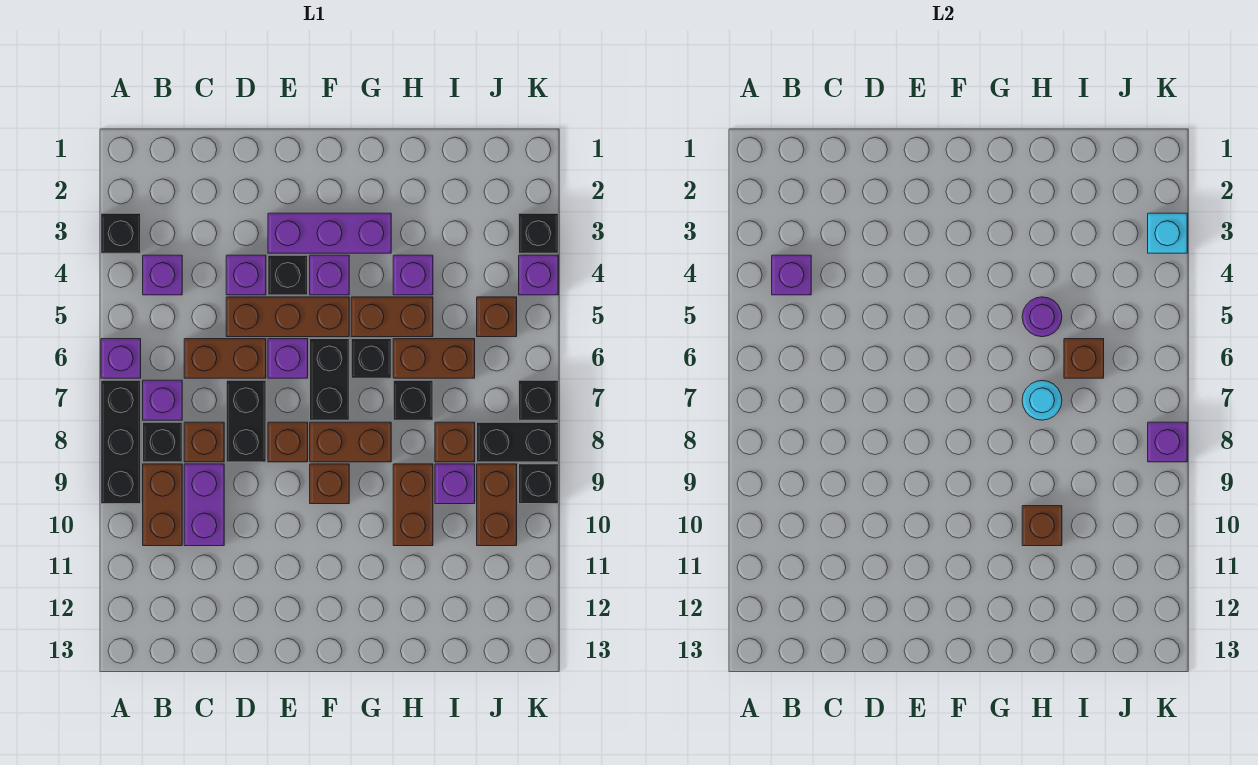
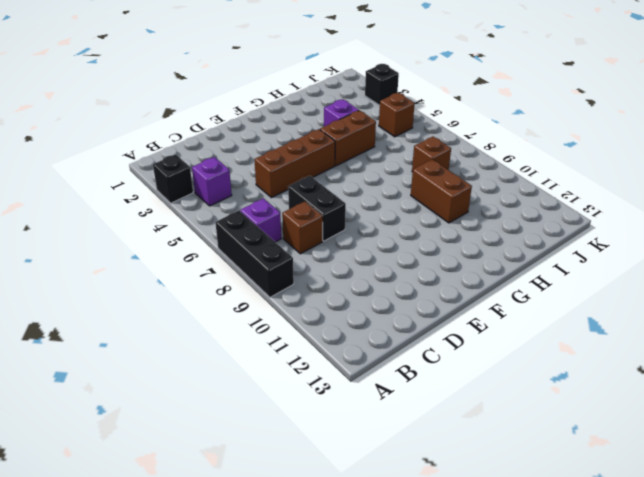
none -> purple 1x1 brick [101,339,141,378]
none -> black 1x1 brick [143,422,182,462]
none -> brown 1x2 brick [143,464,182,546]
none -> brown 1x2 brick [184,339,266,378]

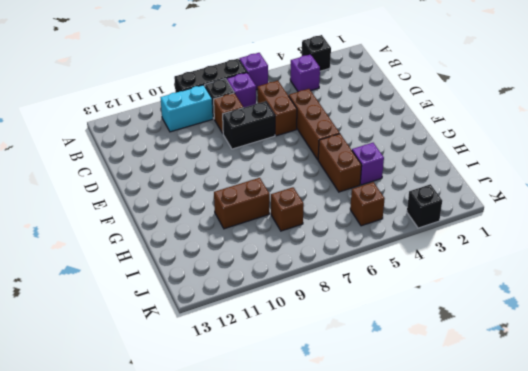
cyan 1x2 brick [161,85,213,132] -> brown 1x2 brick [143,464,182,546]
none -> purple 1x2 brick [184,464,224,546]
none -> purple 1x1 brick [226,255,266,295]
none -> purple 1x3 brick [268,213,391,253]
none -> black 1x1 brick [268,255,308,295]

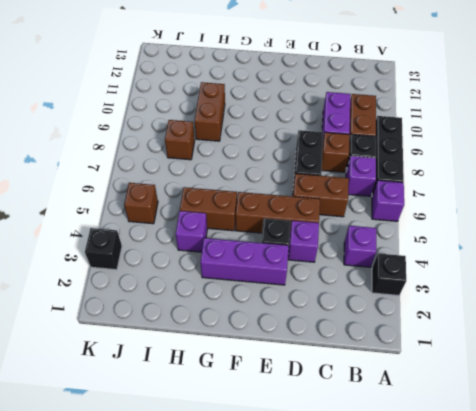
none -> purple 1x1 brick [268,339,308,378]
none -> brown 1x1 brick [268,422,308,462]
none -> purple 1x1 brick [310,255,349,295]
none -> black 1x2 brick [310,339,349,420]

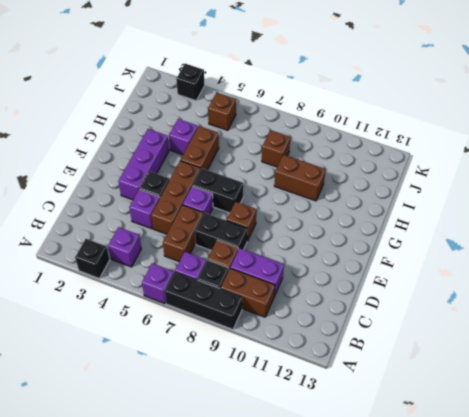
none -> purple 1x1 brick [310,255,349,295]
none -> brown 1x2 brick [310,422,391,462]
none -> brown 1x1 brick [310,464,349,504]
none -> black 1x1 brick [351,339,391,378]

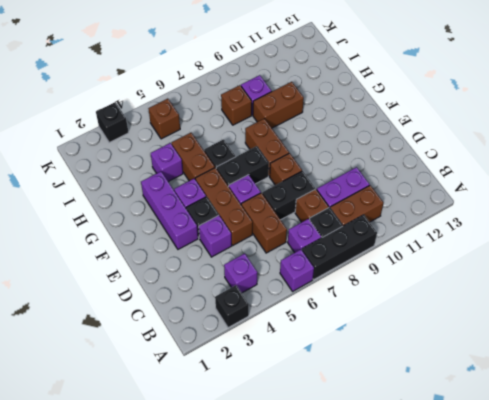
none -> brown 1x1 brick [310,464,349,504]
none -> brown 1x2 brick [393,339,475,378]
none -> black 1x1 brick [393,380,433,420]
none -> black 1x2 brick [477,422,558,462]

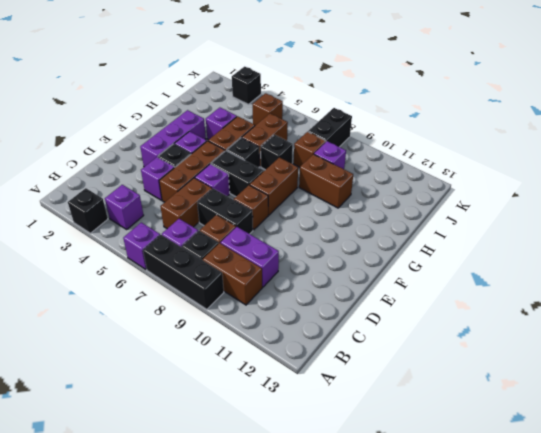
none -> brown 1x1 brick [310,464,349,504]
none -> brown 1x2 brick [477,464,517,546]
none -> purple 1x1 brick [519,255,558,295]
none -> black 1x1 brick [519,380,558,420]

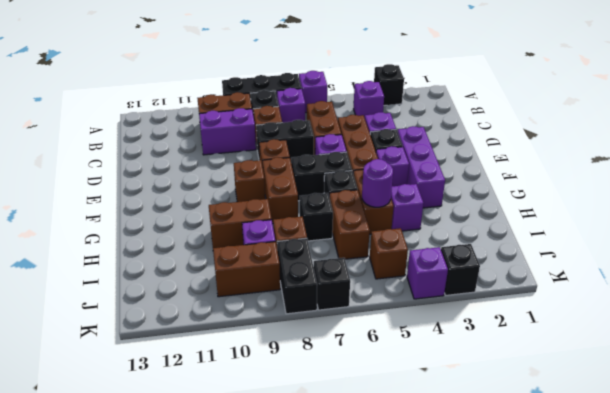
none -> black 1x1 brick [519,464,558,504]
none -> purple 1x1 brick [772,255,811,295]
none -> cyan 1x1 round brick [1022,381,1062,420]
none -> brown 1x1 brick [1022,506,1062,546]

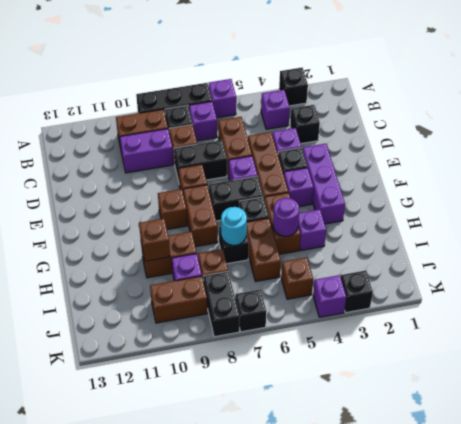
black 1x1 brick [290,105,320,144] -> black 1x1 brick moved to [519,464,558,504]
none -> purple 1x1 brick [772,255,811,295]
none -> brown 1x1 brick [1064,339,1104,378]
none -> cyan 1x1 brick [1148,213,1187,253]
none -> purple 1x1 brick [1148,422,1187,462]

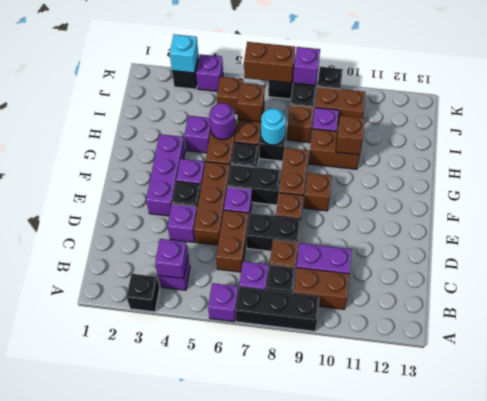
brown 1x2 brick [244,42,295,83] -> none

